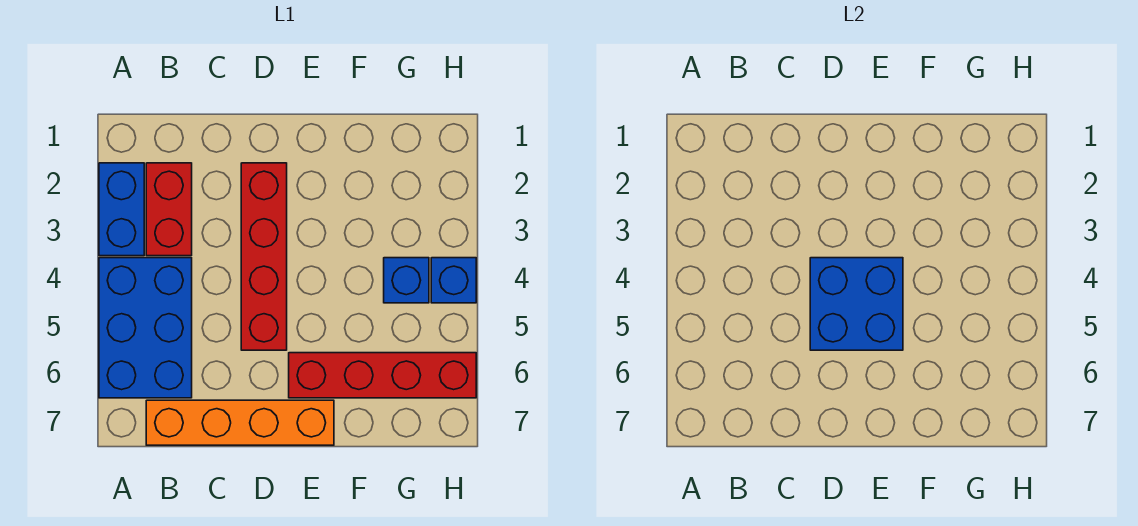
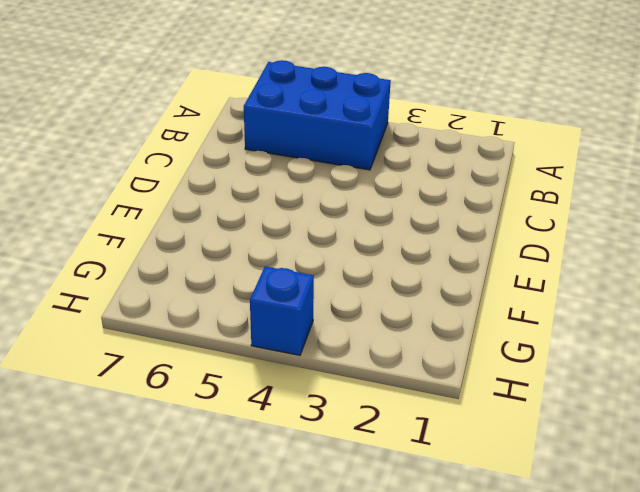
none -> blue 1x2 brick [99,163,144,256]
none -> red 1x2 brick [146,163,192,256]

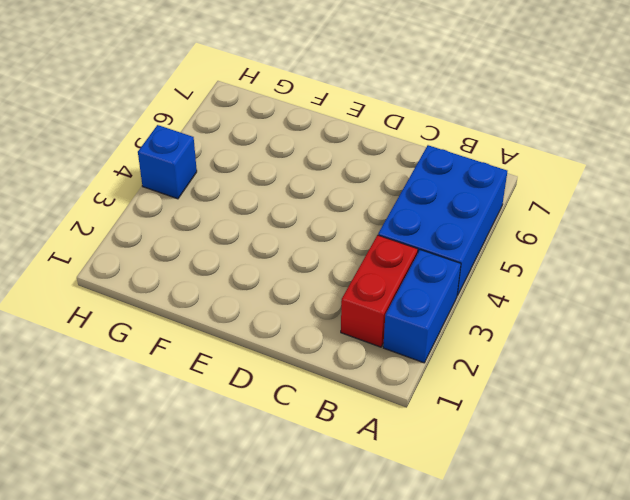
none -> orange 1x4 brick [146,400,334,445]
none -> red 1x4 brick [241,163,287,350]

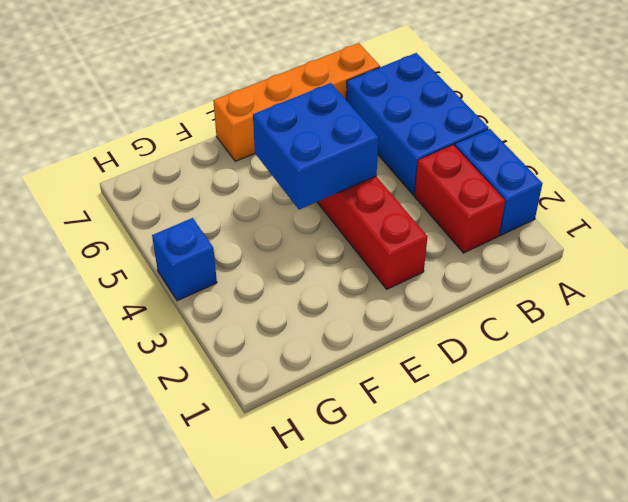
none -> red 1x4 brick [289,353,476,398]
none -> blue 1x1 brick [384,258,429,303]

